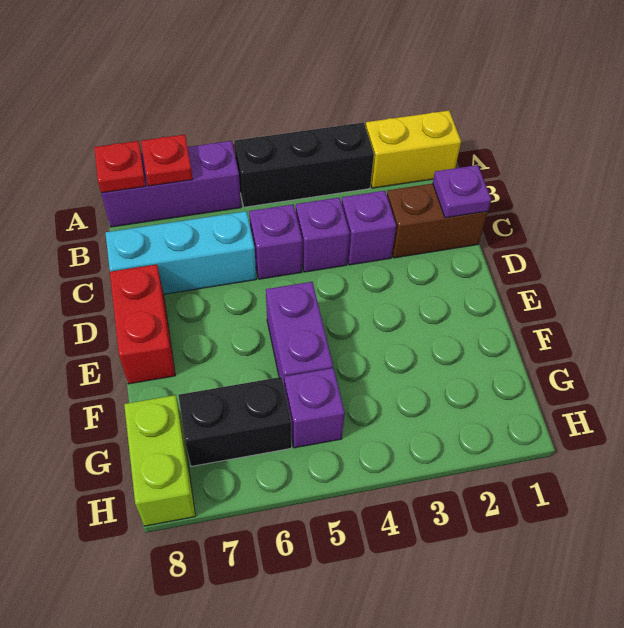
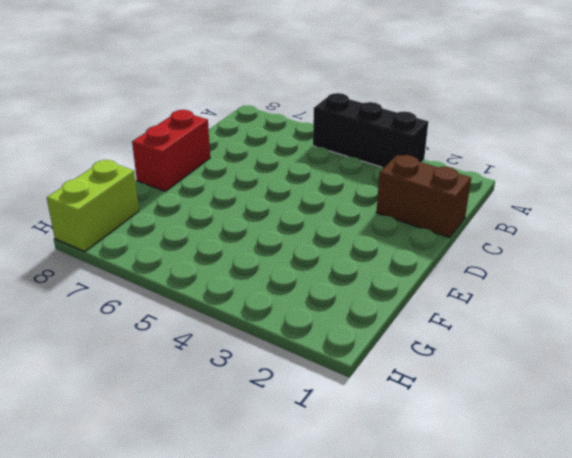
none -> yellow 1x2 brick [366,111,461,188]
none -> purple 1x3 brick [101,141,241,227]
none -> purple 1x1 brick [342,191,396,265]

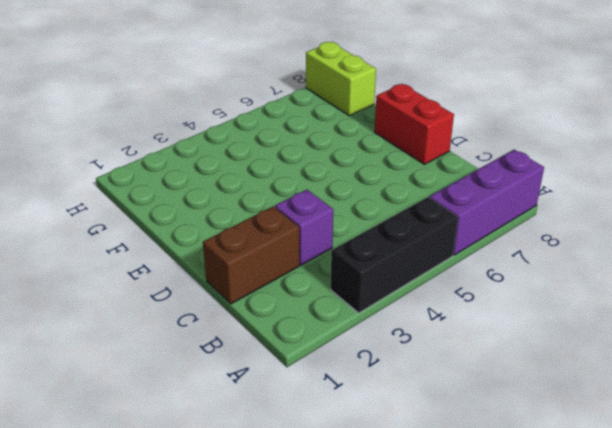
none -> yellow 1x2 brick [366,111,461,188]
none -> purple 1x1 brick [296,197,350,272]
none -> purple 1x1 brick [249,204,302,279]

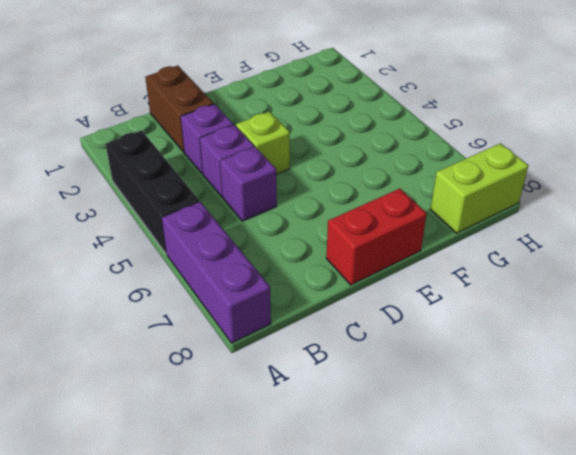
lime 1x1 brick [236,112,290,174] -> none
none -> yellow 1x2 brick [366,111,461,188]
none -> cyan 1x3 brick [106,211,256,294]
none -> purple 1x2 brick [266,282,333,385]

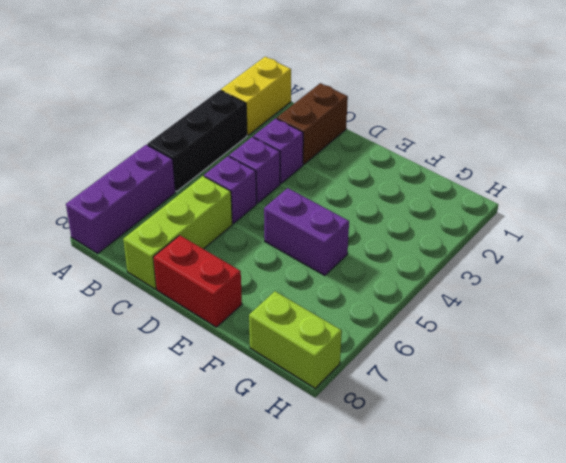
lime 1x3 brick [123,176,232,289] -> cyan 1x3 brick [106,211,256,294]
none -> purple 1x1 brick [284,368,345,448]
none -> black 1x2 brick [178,377,291,466]
none -> red 1x1 plate [141,135,193,186]

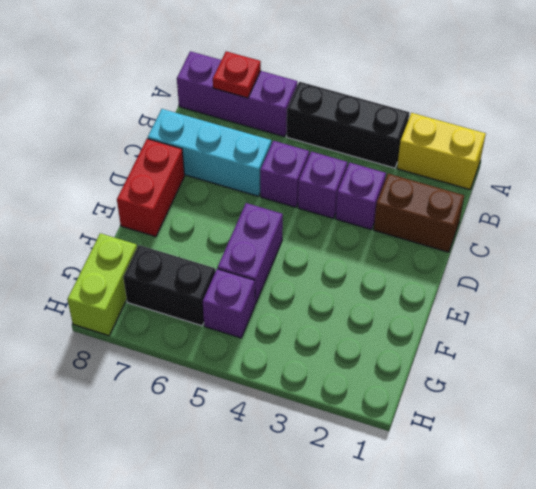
none -> red 1x1 plate [94,141,146,193]
none -> purple 1x1 plate [433,165,491,218]

